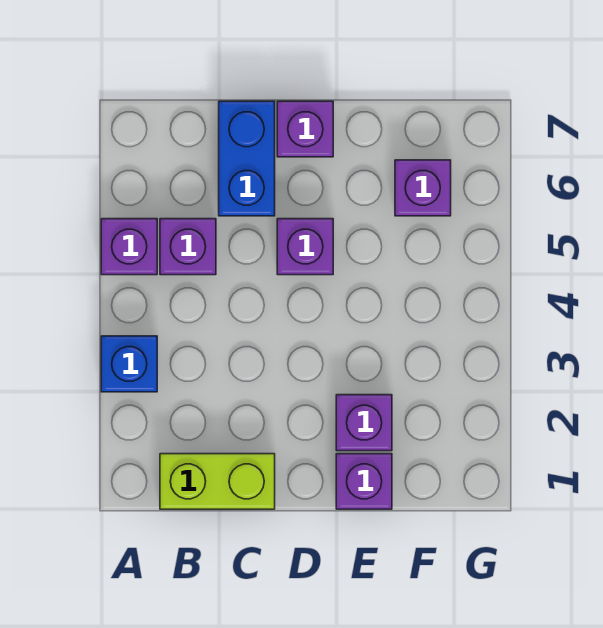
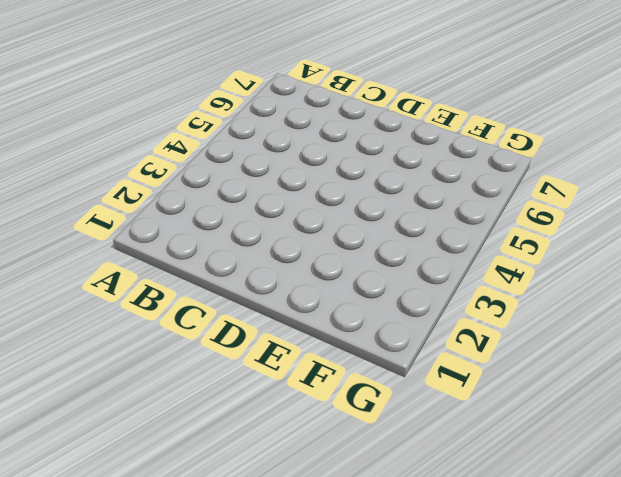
none -> blue 1x1 brick [101,336,157,392]
none -> purple 1x1 brick [101,219,157,275]

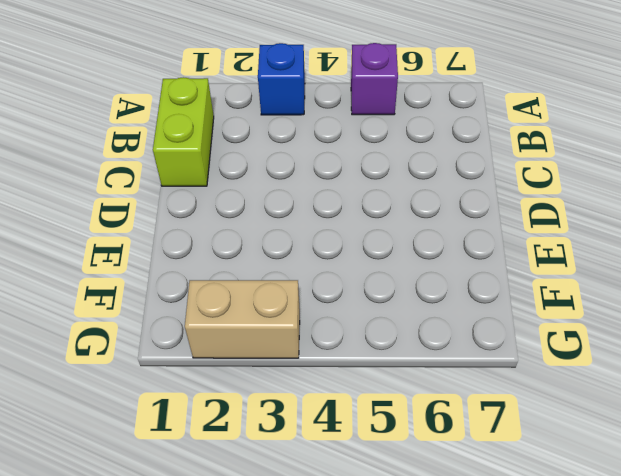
tan 1x2 brick [185,280,300,358] -> none
none -> purple 1x1 brick [160,219,216,275]
none -> blue 1x2 brick [219,101,275,216]

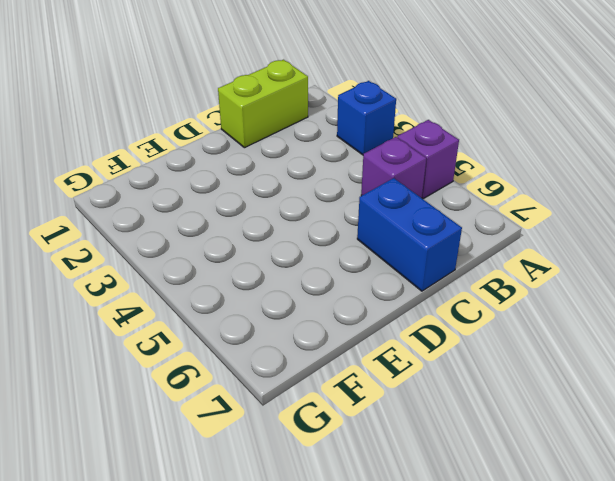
none -> purple 1x1 brick [277,219,333,275]
none -> purple 1x1 brick [277,101,333,157]

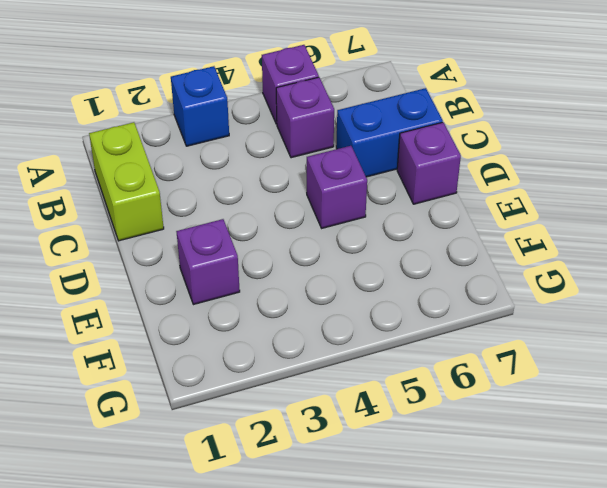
none -> purple 1x1 brick [336,454,392,509]
none -> purple 1x1 brick [395,160,451,216]

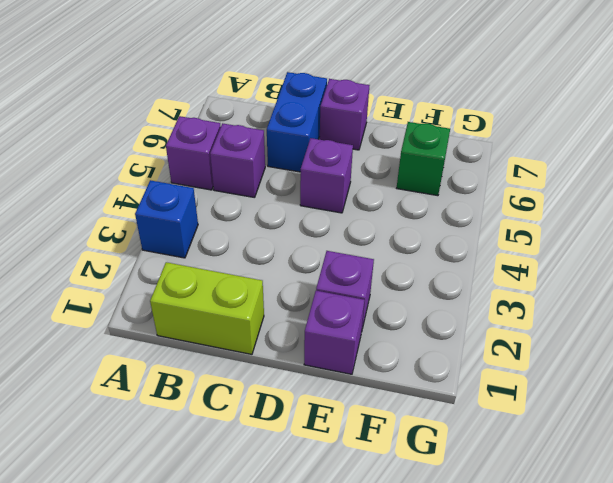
green 1x1 brick [397,122,450,196] -> purple 1x1 brick [395,160,451,216]

